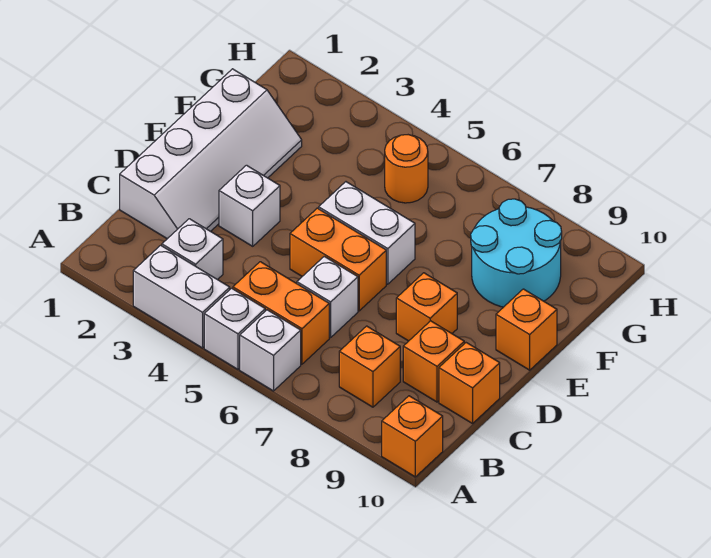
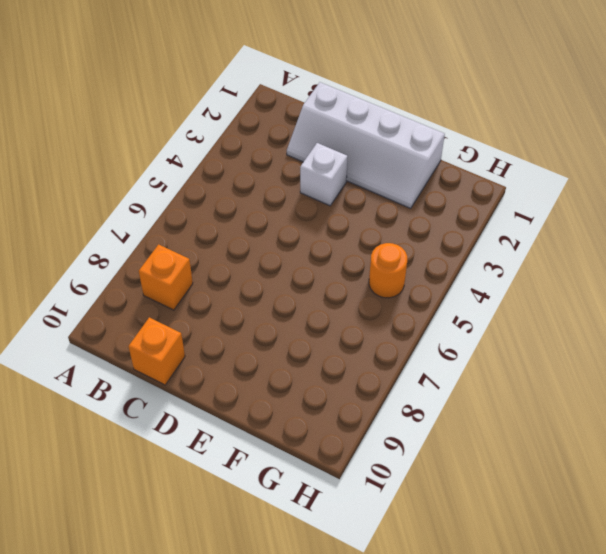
none -> white 1x2 brick [133,245,230,348]
none -> white 1x1 brick [204,288,265,369]
none -> white 1x1 brick [240,310,301,391]

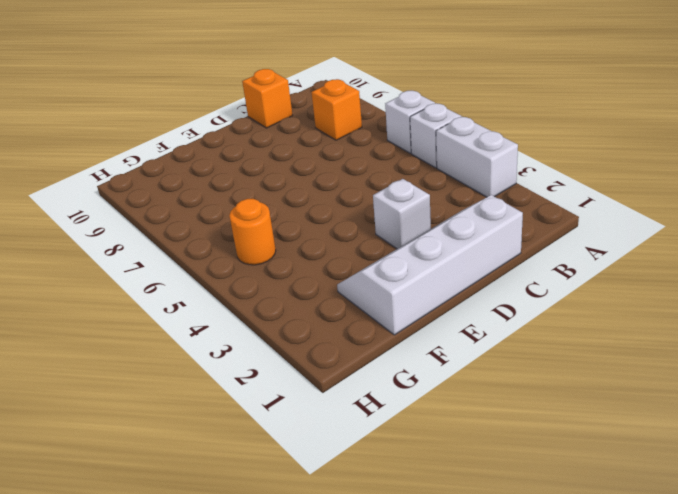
none -> orange 1x1 brick [382,396,443,477]
none -> white 1x1 brick [162,219,223,280]
none -> orange 1x2 brick [233,262,329,364]

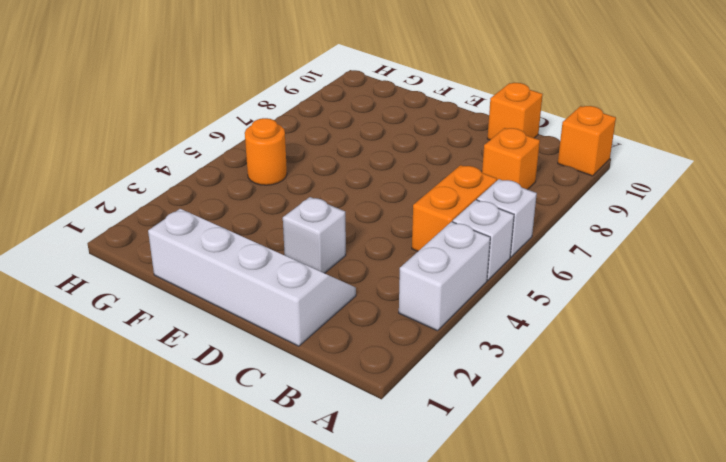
none -> white 1x1 brick [162,219,223,280]
none -> white 1x1 brick [297,257,358,337]
none -> orange 1x1 brick [403,321,464,402]

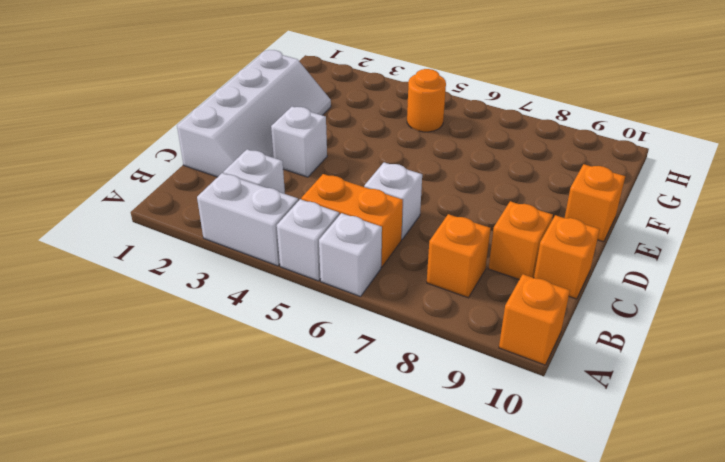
none -> orange 1x2 brick [290,208,386,311]
none -> orange 1x1 brick [396,273,457,341]
none -> white 1x2 brick [319,182,415,284]

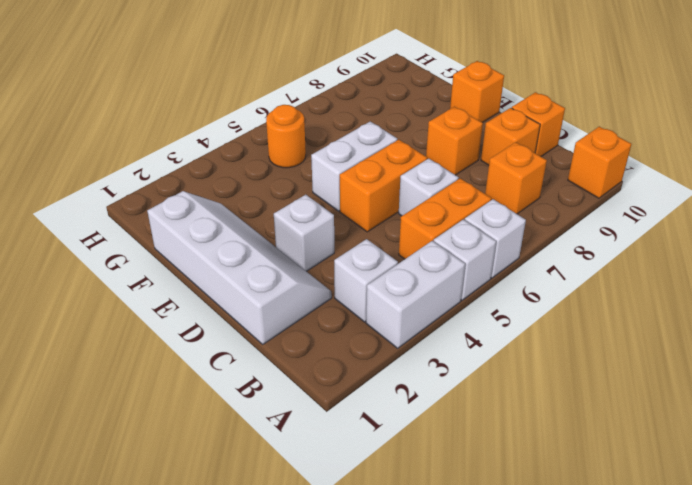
none -> cyan 2x2 round brick [471,199,562,307]

